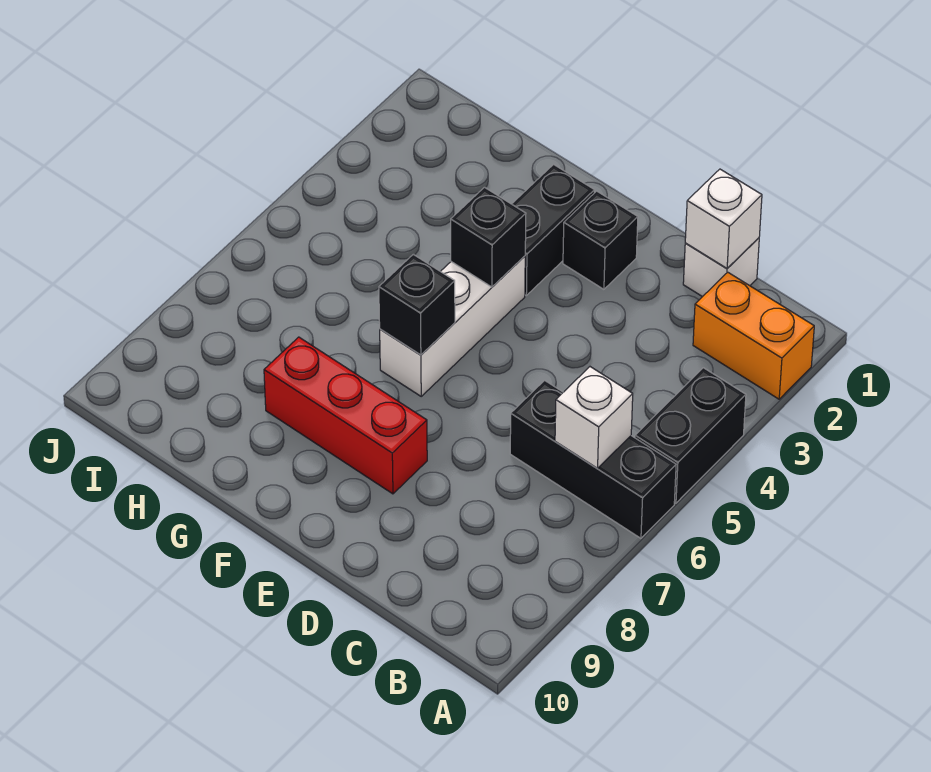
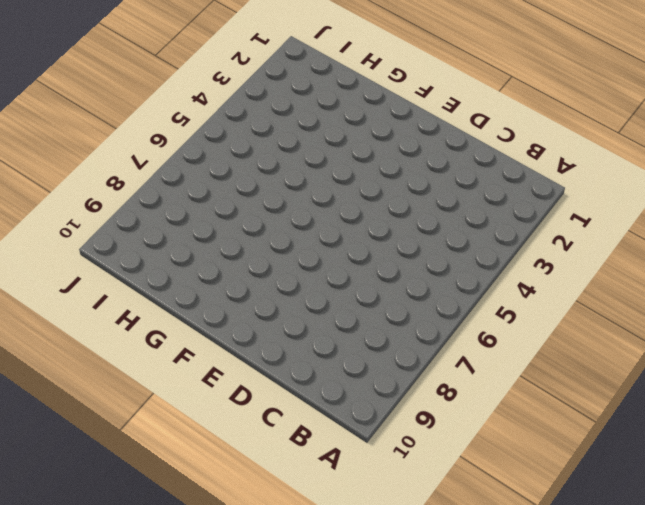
none -> orange 1x2 brick [693,272,814,399]
none -> black 1x2 brick [635,368,746,503]
none -> black 1x3 brick [510,380,676,538]

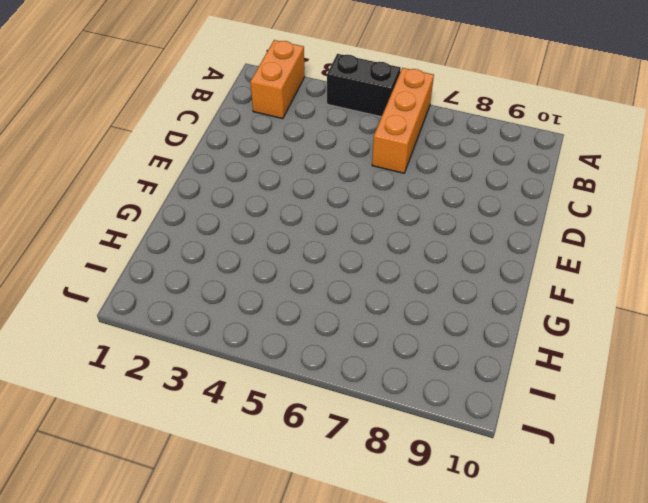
orange 1x3 brick [372,68,434,173] -> black 1x3 brick [510,380,676,538]
none -> white 1x1 brick [683,238,759,297]
none -> black 1x1 brick [563,191,638,289]
none -> red 1x3 brick [264,337,427,494]

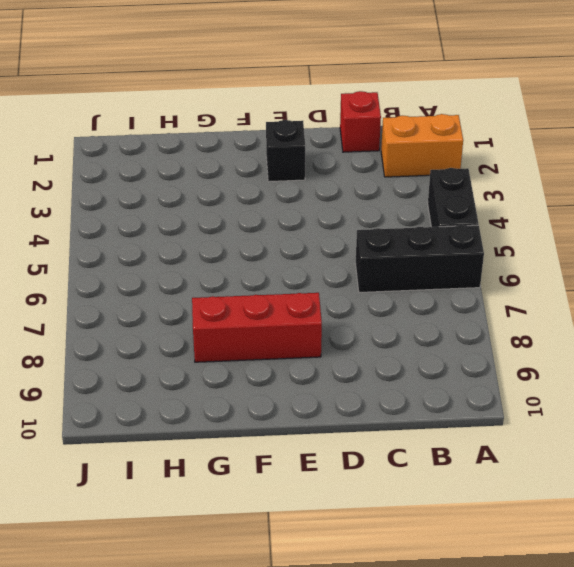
red 1x1 brick [340,91,381,152] -> white 1x1 brick [683,238,759,297]
none -> black 1x2 brick [512,164,594,295]
none -> white 1x3 brick [380,256,525,396]
none -> white 1x1 brick [555,367,633,468]

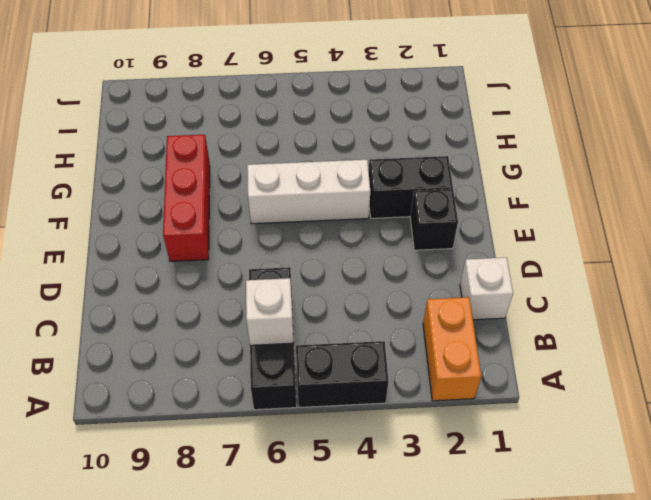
none -> white 1x1 brick [685,169,762,268]
none -> black 1x1 brick [451,187,526,287]
none -> black 1x1 brick [379,254,455,355]

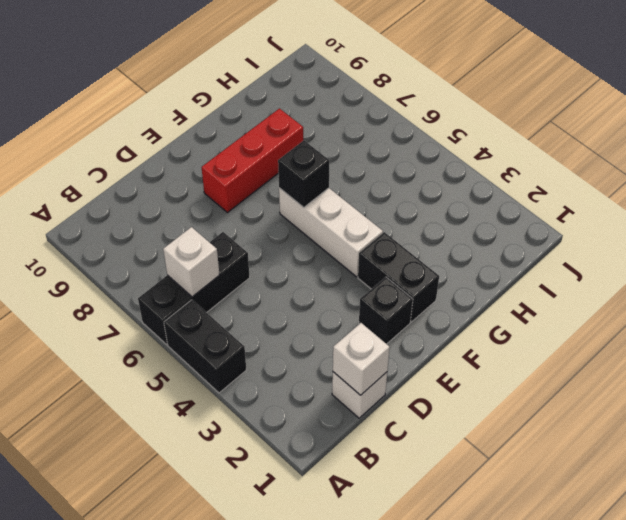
none -> orange 1x2 brick [693,272,814,399]
none -> black 1x1 brick [451,187,526,287]

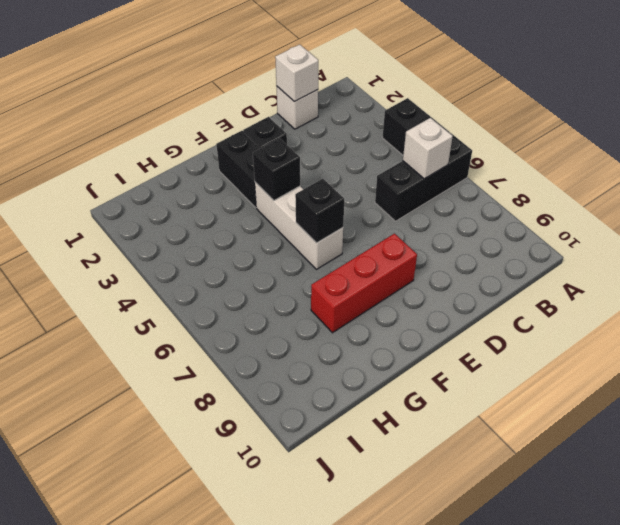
none -> orange 1x2 brick [693,272,814,399]

